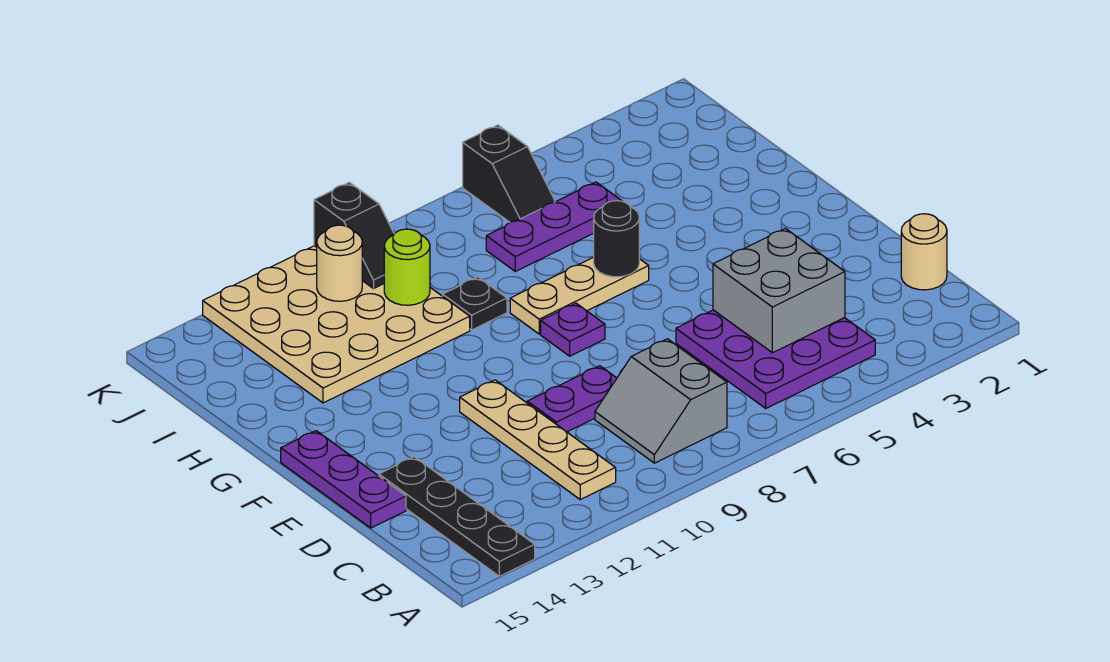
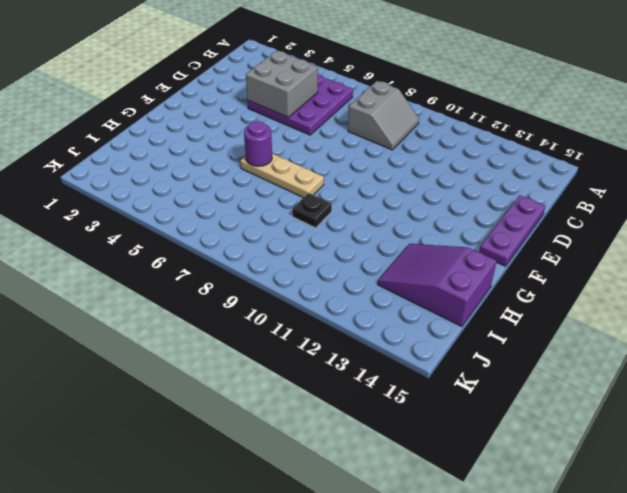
purple 1x1 round brick [244,121,272,166] -> black 1x1 round brick [594,201,639,277]
purple 2x3 slope [378,244,497,327] -> tan 4x4 plate [203,246,470,403]
none -> black 1x4 plate [379,457,535,576]
none -> tan 1x4 plate [460,380,616,499]
none -> tan 1x1 round brick [901,214,947,290]

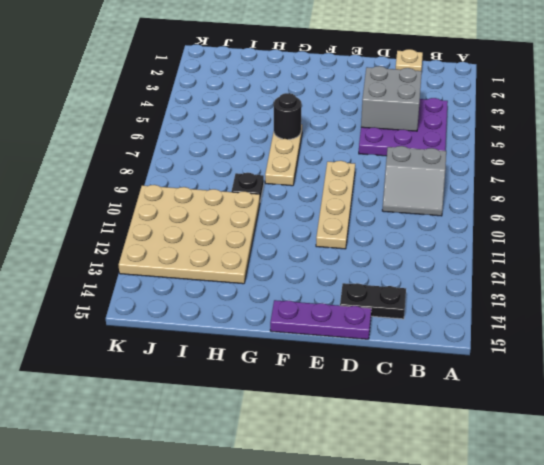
tan 1x1 plate [396,49,423,71] -> tan 1x1 round brick [901,214,947,290]
black 1x2 plate [340,283,406,319] -> black 1x4 plate [379,457,535,576]
tan 1x4 plate [316,161,355,249] -> tan 1x4 plate turned to [460,380,616,499]
none -> purple 1x2 plate [527,366,617,432]
none -> purple 1x1 plate [541,303,605,356]
none -> purple 1x3 plate [486,182,622,271]

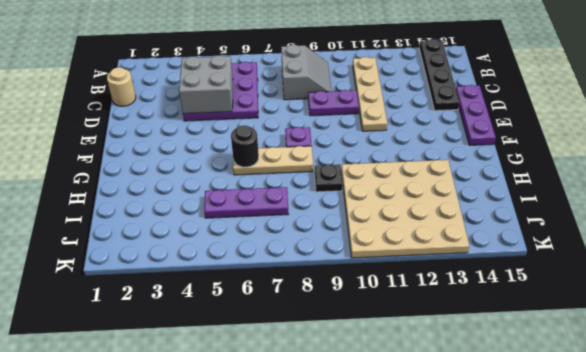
none -> black 1x2 slope [463,125,555,222]
none -> lime 1x1 round brick [384,229,430,305]
none -> black 1x2 slope [314,182,394,288]

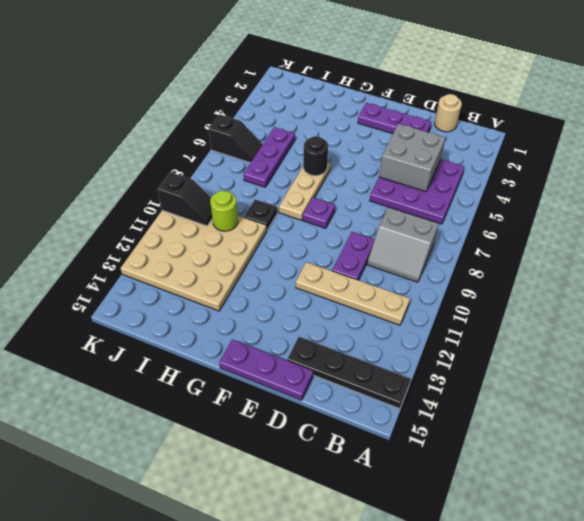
purple 1x3 plate [358,103,431,134] -> none
none -> tan 1x1 round brick [317,225,362,301]

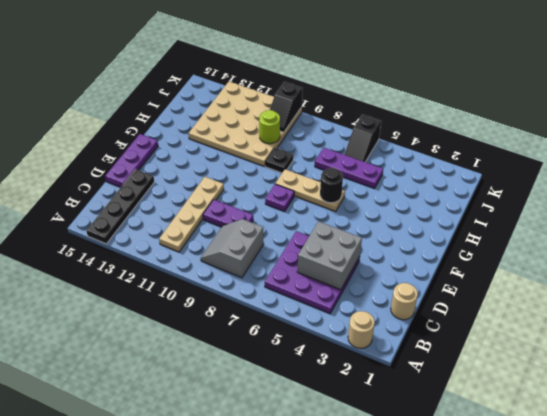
tan 1x1 round brick [348,311,375,348] -> tan 1x1 round brick moved to [317,225,362,301]

